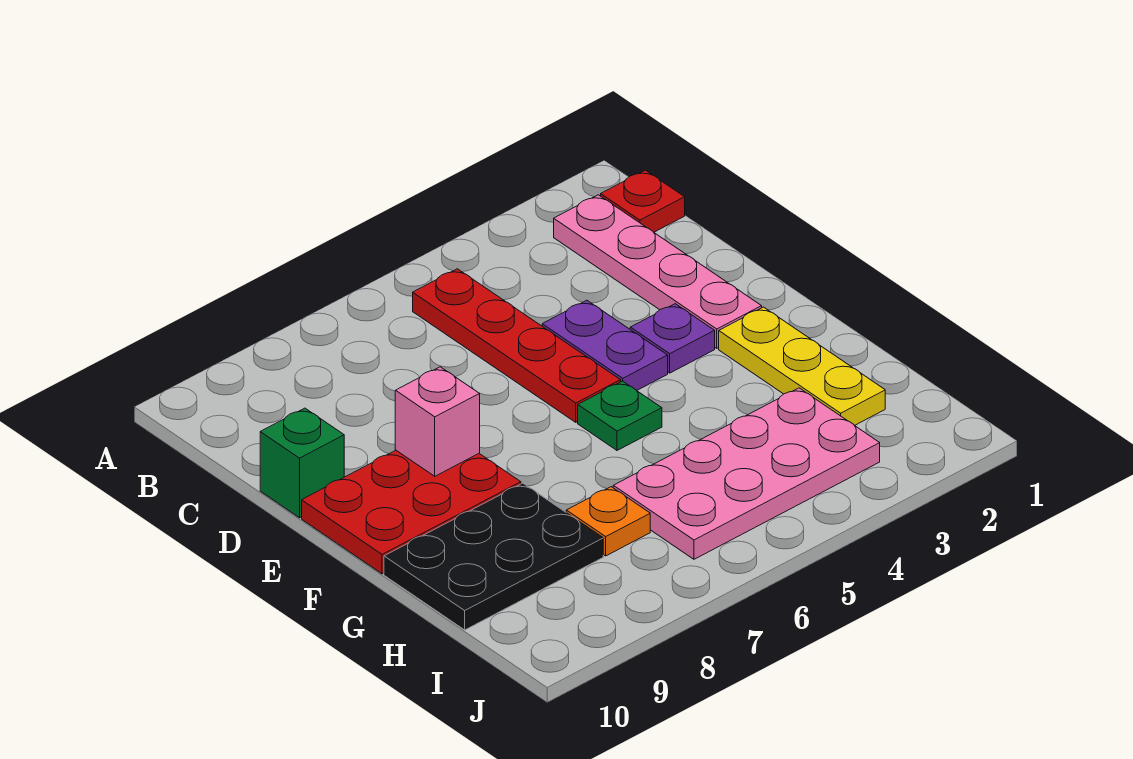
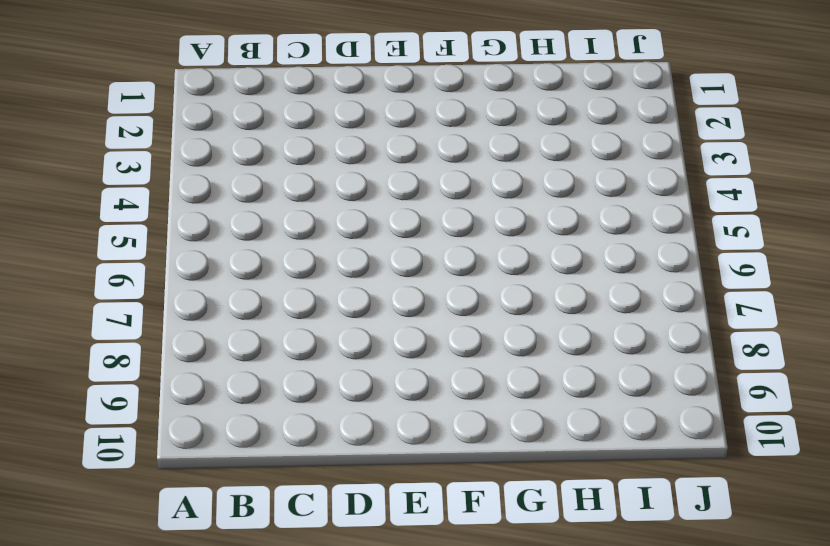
none -> red 1x1 plate [601,170,685,232]
none -> pink 1x4 plate [554,195,762,348]
none -> red 1x4 plate [413,269,621,422]

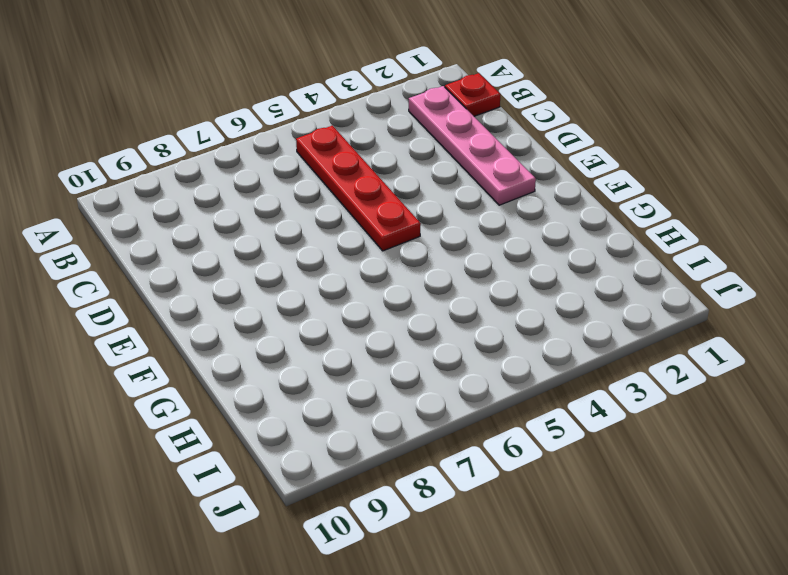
none -> purple 1x2 plate [542,300,668,391]
none -> green 1x1 brick [260,408,344,518]
none -> purple 1x1 plate [630,304,715,373]

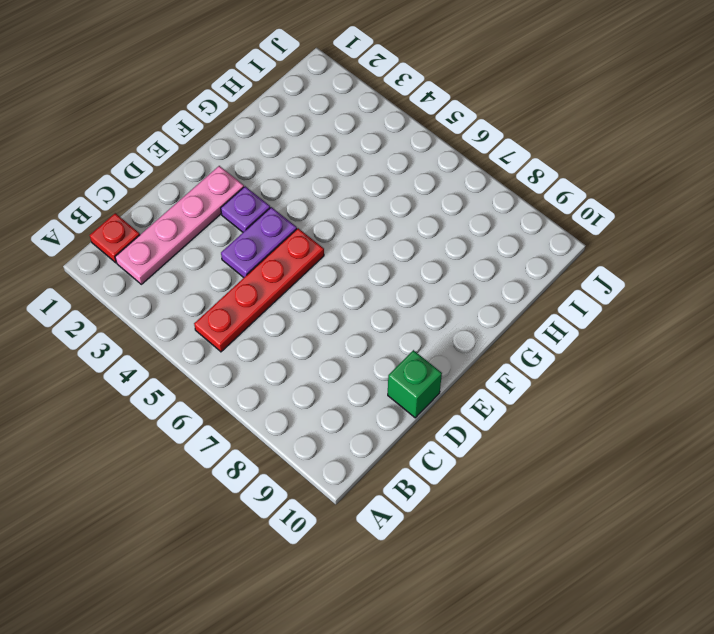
none -> red 2x3 plate [302,450,521,574]
none -> yellow 1x3 plate [719,307,885,425]
none -> green 1x1 plate [578,381,662,450]

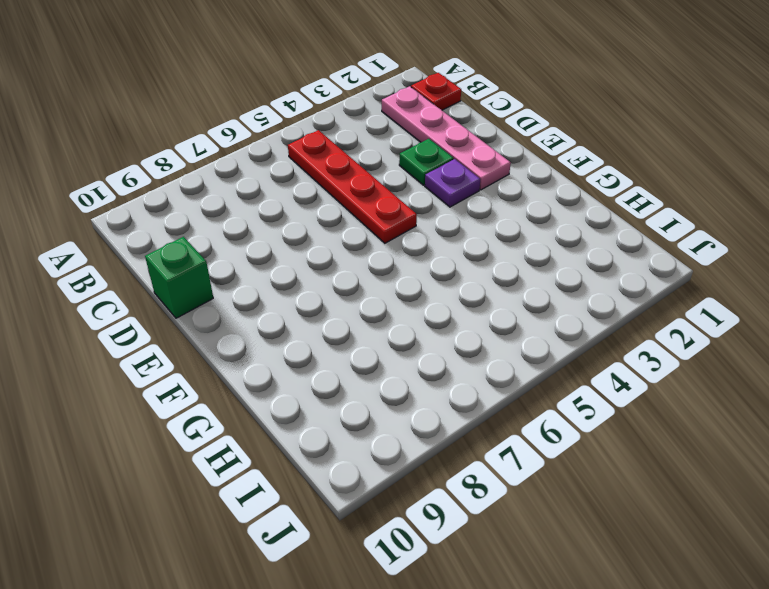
green 1x1 plate [399,139,454,185] -> green 1x1 plate moved to [578,381,662,450]
none -> purple 1x2 plate [542,300,668,391]
none -> red 2x3 plate [302,450,521,574]
none -> yellow 1x3 plate [719,307,885,425]

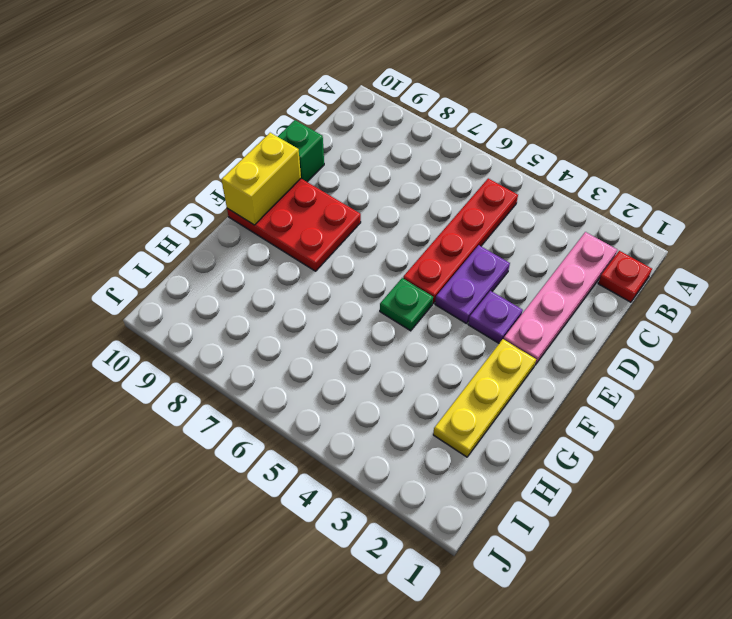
yellow 1x2 brick [221,133,301,225] -> none
none -> black 2x3 plate [384,483,603,630]
none -> pink 2x4 plate [613,388,880,559]
none -> orange 1x1 plate [566,487,650,556]

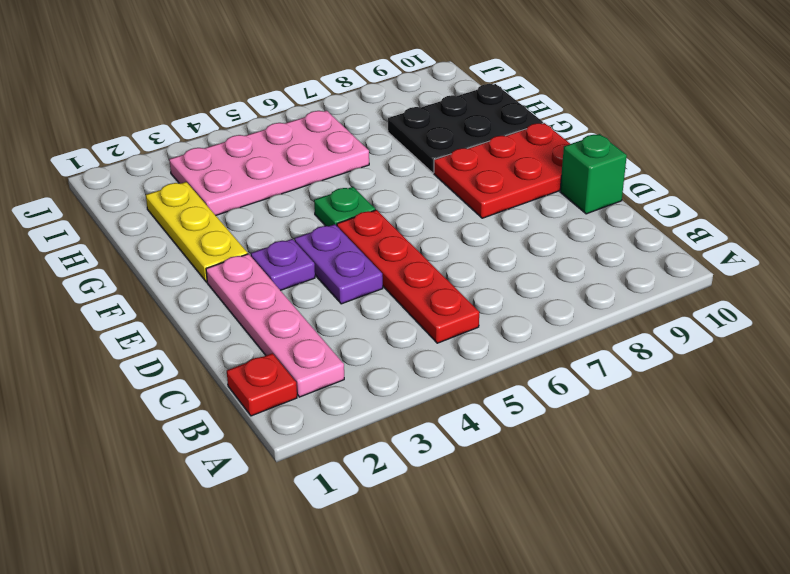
none -> orange 1x1 plate [566,487,650,556]
none -> pink 1x1 brick [395,367,480,476]

